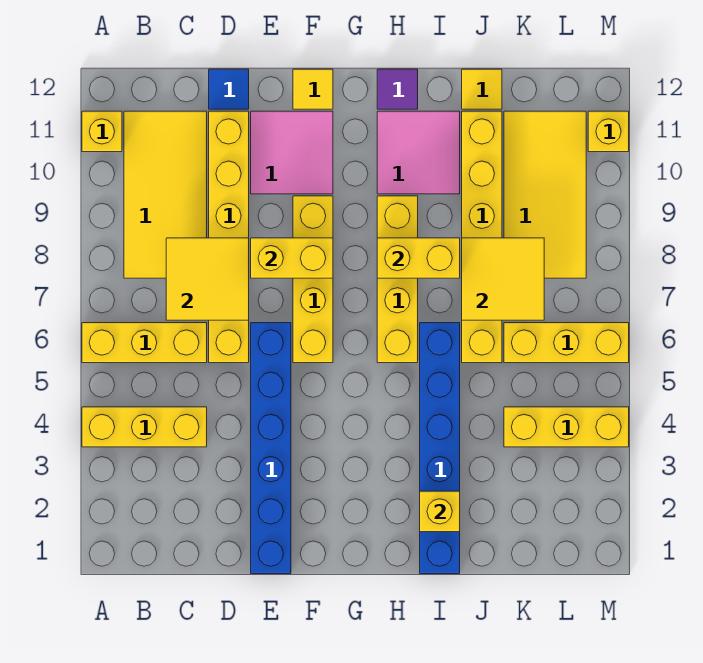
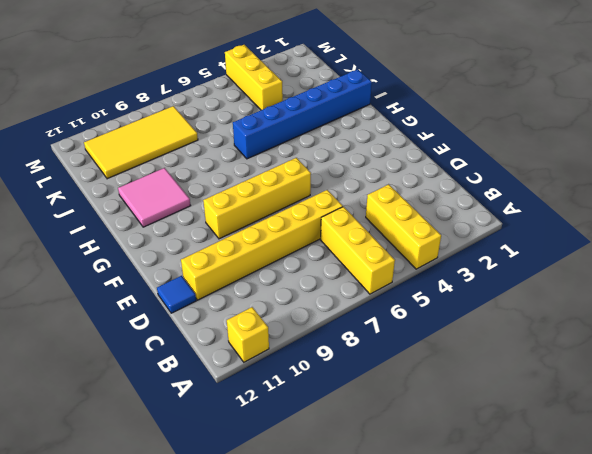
none -> yellow 2x4 tile [124,111,207,278]
none -> blue 1x6 brick [251,323,291,574]
none -> pink 2x2 tile [251,111,333,194]

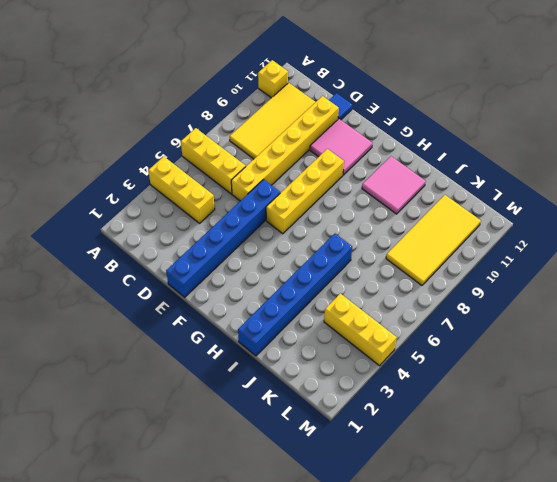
none -> yellow 1x1 tile [293,69,333,109]
none -> yellow 1x4 brick [377,196,418,363]
none -> purple 1x1 tile [377,69,418,109]

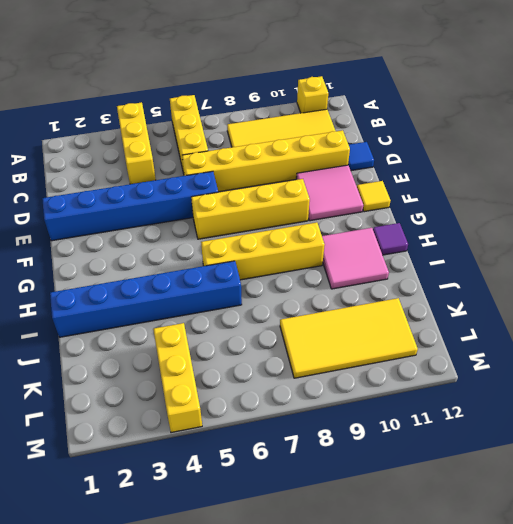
none -> yellow 1x6 brick [462,111,502,363]
none -> yellow 1x1 tile [462,69,502,109]
none -> yellow 1x3 brick [504,323,629,363]

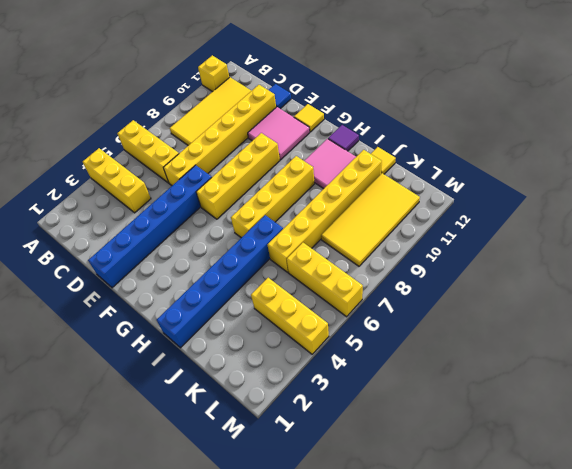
none -> yellow 1x1 brick [588,111,629,152]
none -> yellow 2x2 tile [166,238,249,320]
none -> yellow 1x2 brick [251,238,333,278]

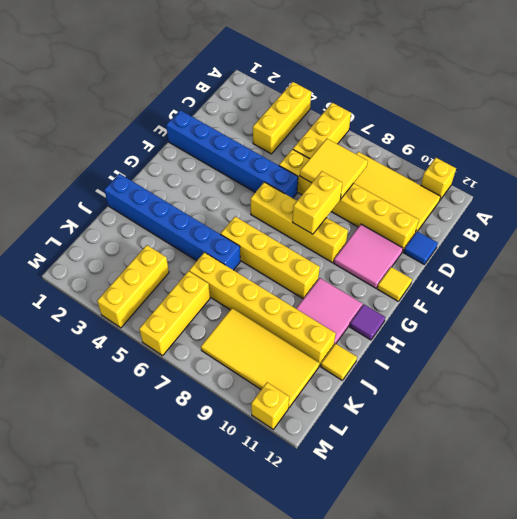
none -> yellow 1x2 brick [377,238,460,278]
none -> yellow 1x1 brick [420,491,460,532]
none -> yellow 2x2 tile [462,238,544,320]

